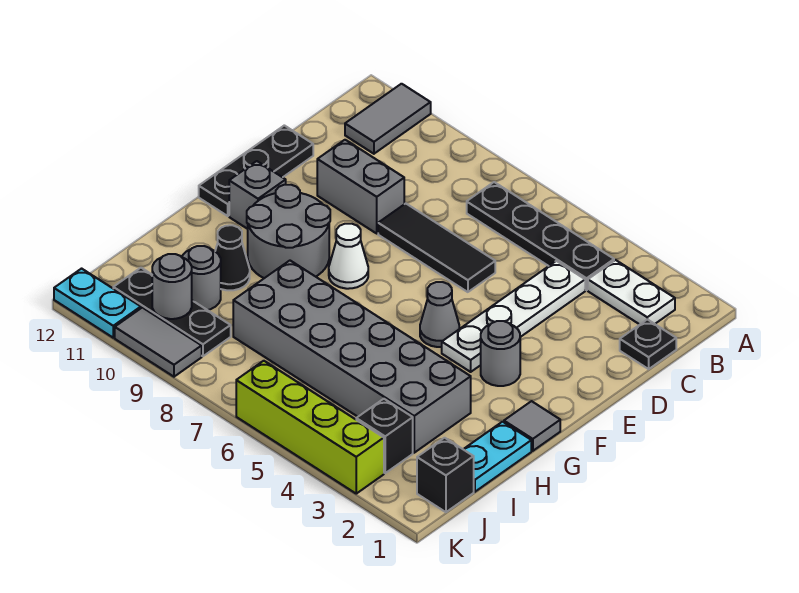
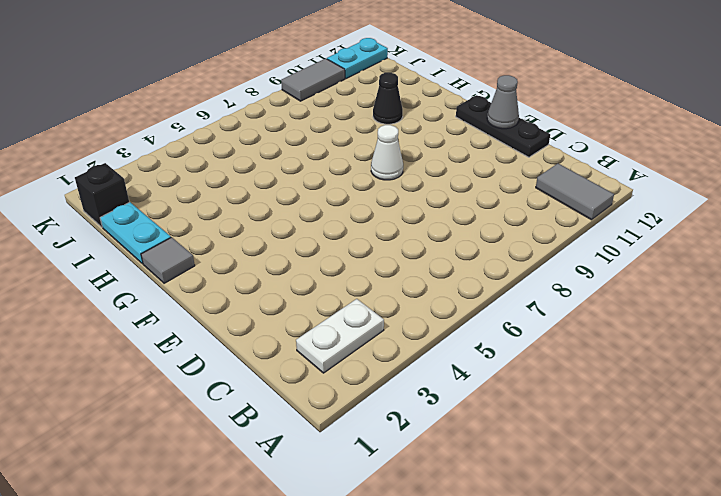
grey 1x1 cone [487,75,519,129] -> grey 1x1 cone moved to [420,282,459,347]
none -> black 1x4 plate [467,182,614,290]
none -> black 1x1 plate [620,319,676,369]
none -> white 1x4 plate [442,261,585,372]

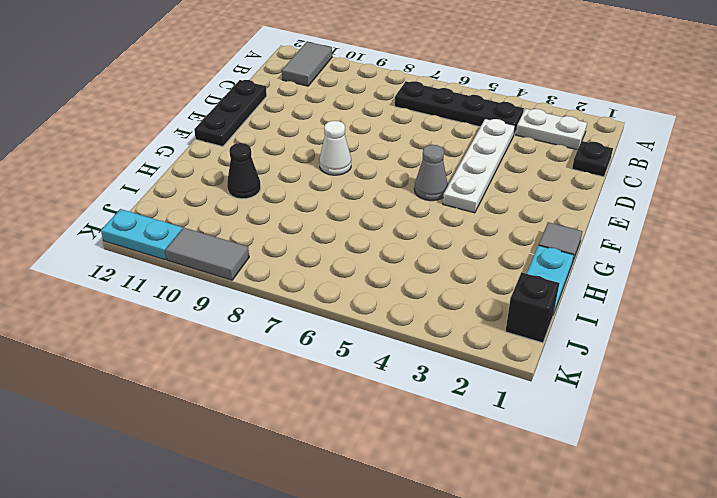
none -> black 1x3 tile [378,204,495,292]
none -> grey 1x2 brick [317,140,404,233]
none -> grey 1x1 round brick [481,321,520,386]

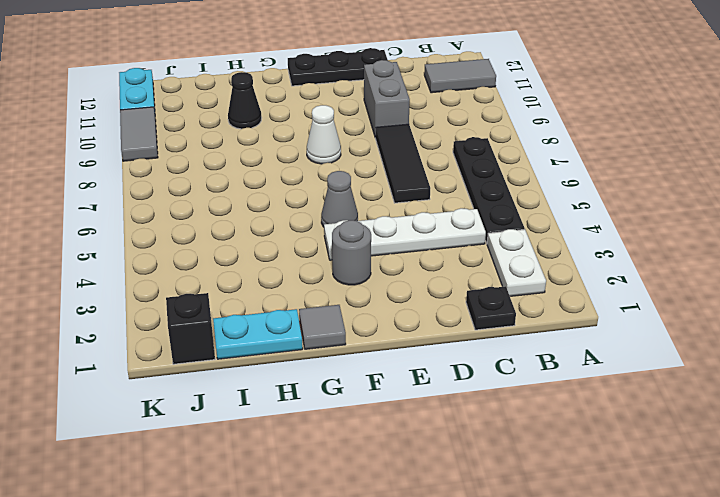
none -> grey 2x2 round brick [247,185,330,278]
none -> grey 1x1 brick [229,161,286,229]
none -> grey 2x6 brick [233,261,471,453]

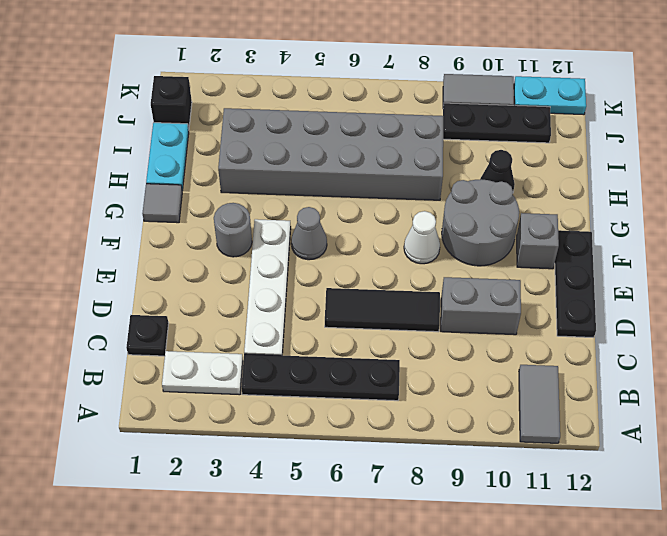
none -> grey 1x1 round brick [182,246,221,310]
none -> black 1x1 brick [356,399,413,473]
none -> lime 1x4 brick [236,361,384,494]

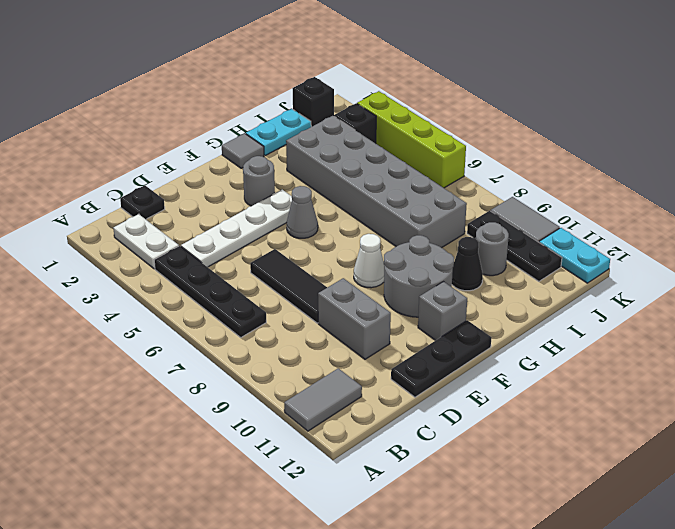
none -> grey 1x1 round brick [152,254,192,319]

